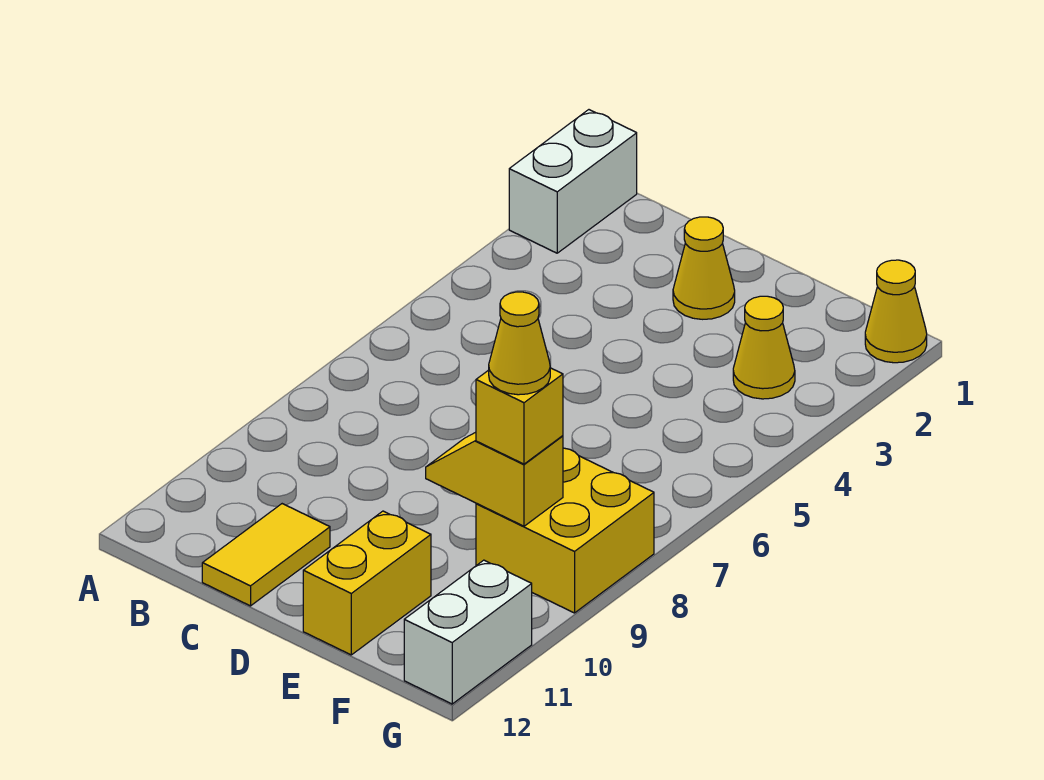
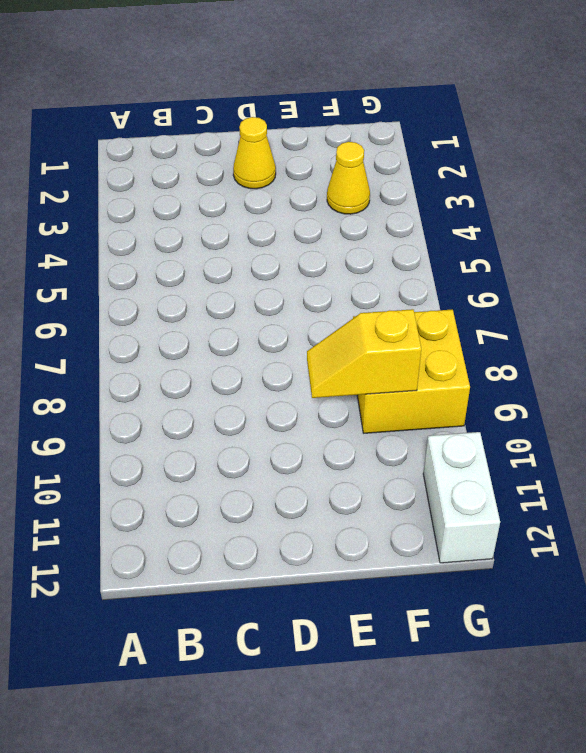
none -> white 1x2 brick [509,110,637,253]
none -> yellow 1x2 tile [202,504,330,606]

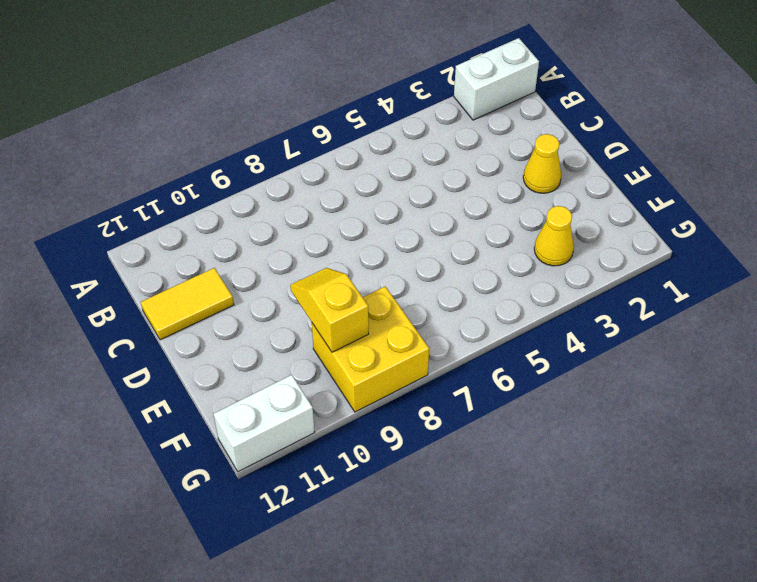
none -> yellow 1x2 brick [303,511,431,655]
none -> yellow 1x1 cone [865,260,927,363]

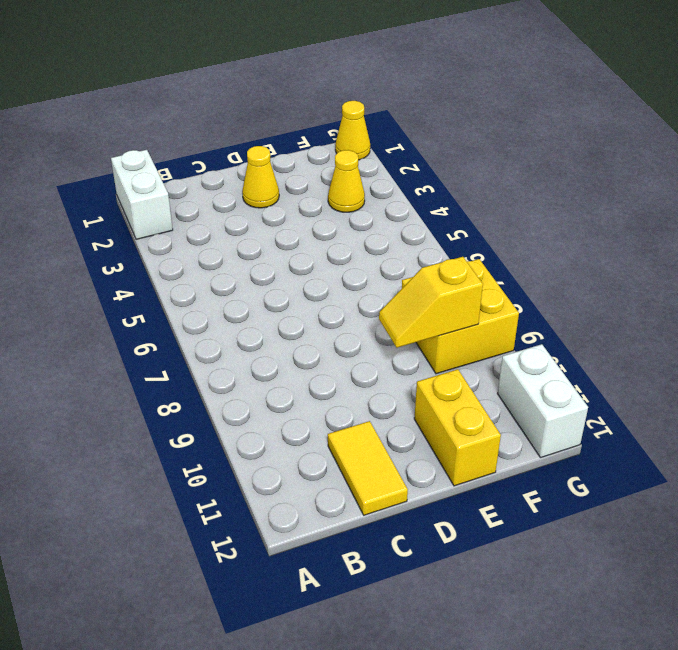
none -> yellow 1x1 brick [476,368,563,464]
none -> yellow 1x1 cone [489,292,550,395]

